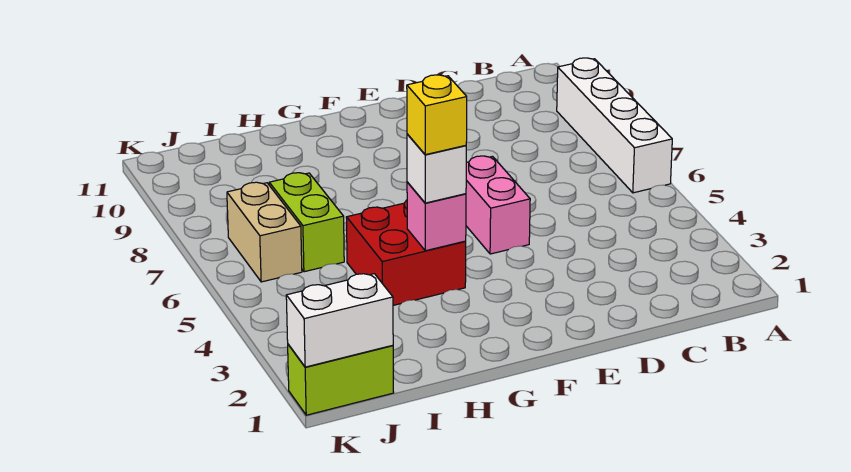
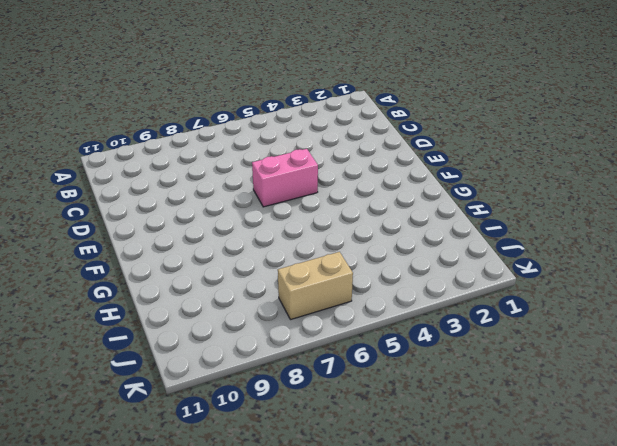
none -> white 1x4 brick [557,58,672,193]
none -> red 2x2 brick [346,200,466,305]

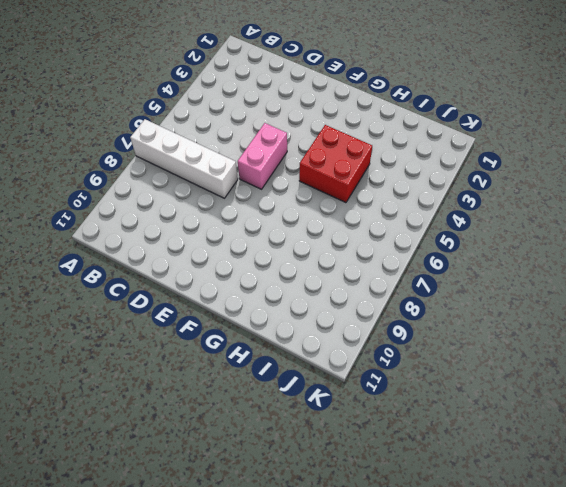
white 1x4 brick [130,119,238,198] -> white 1x4 brick turned to [557,58,672,193]
none -> lime 1x2 brick [269,173,344,272]
none -> lime 1x2 brick [288,344,394,415]

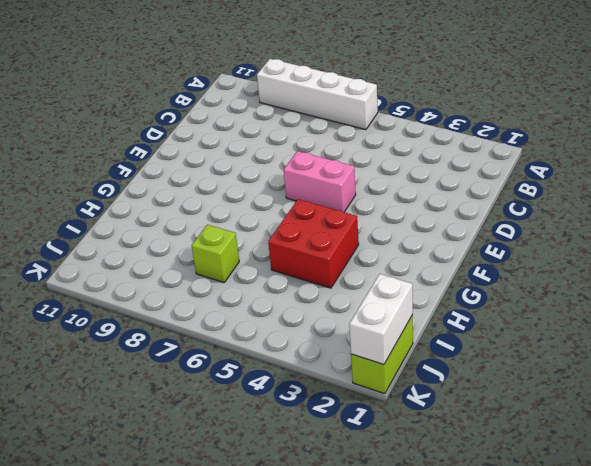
lime 1x1 brick [192,225,239,283] -> lime 1x2 brick [269,173,344,272]
none -> tan 1x2 brick [227,182,302,282]
none -> pink 1x1 brick [407,182,466,251]

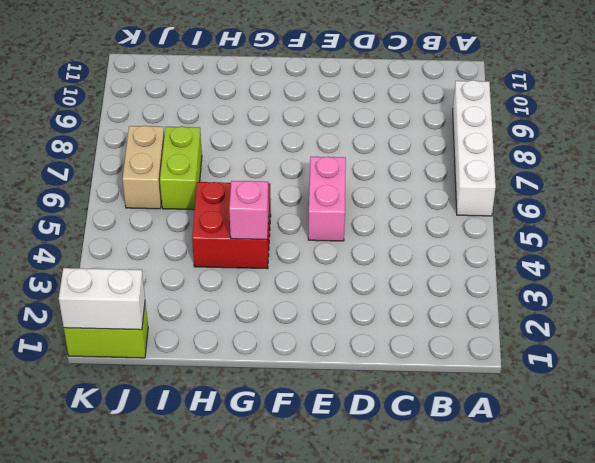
none -> white 1x1 brick [407,134,466,203]
none -> yellow 1x1 brick [407,75,467,155]

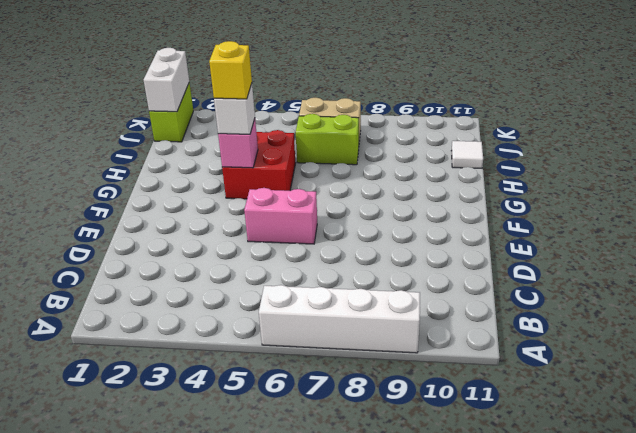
white 1x1 tile [451,141,483,168] -> none

